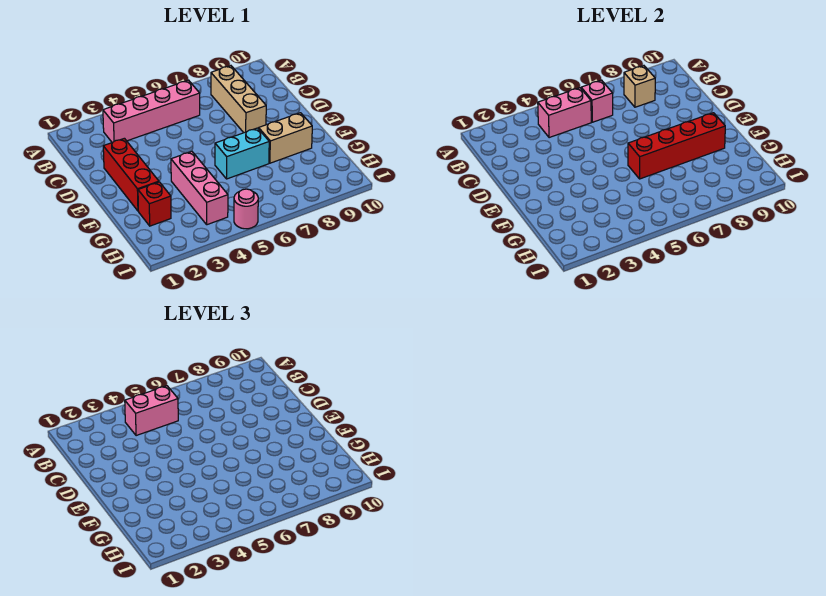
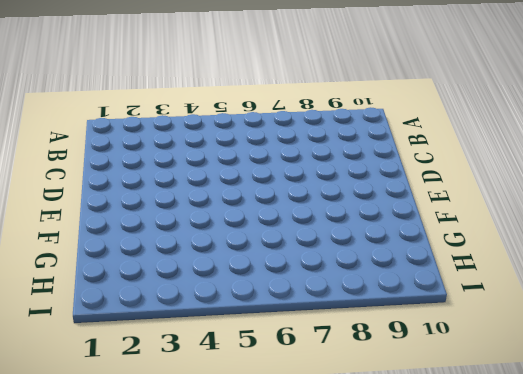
none -> pink 1x4 brick [103,80,200,143]
none -> tan 1x3 brick [211,66,266,133]
none -> red 1x3 brick [103,138,159,211]

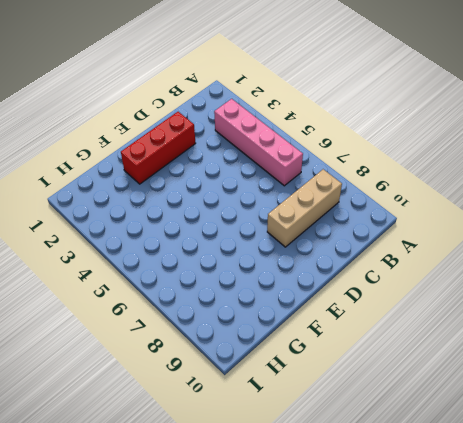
none -> pink 1x3 brick [171,152,228,225]
none -> cyan 1x2 brick [215,128,269,179]
none -> tan 1x2 brick [259,113,312,163]

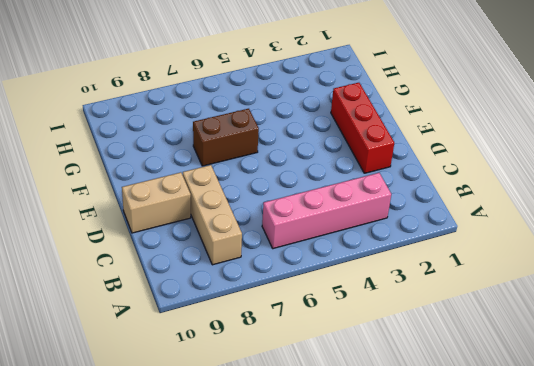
tan 1x2 brick [122,172,191,233] -> tan 1x2 brick moved to [259,113,312,163]
brown 1x2 brick [193,109,259,166] -> cyan 1x2 brick [215,128,269,179]
none -> pink 1x3 brick [171,152,228,225]
none -> red 1x1 brick [138,182,171,226]
none -> pink 1x1 round brick [234,189,258,229]

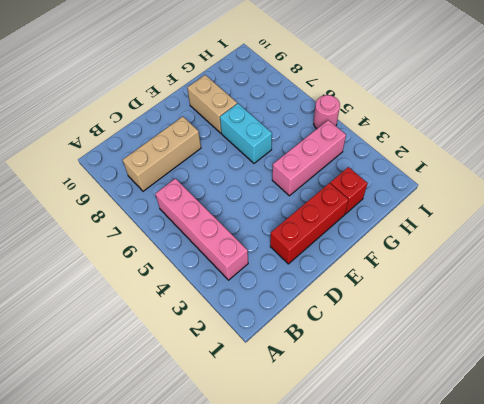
none -> pink 1x2 brick [538,88,591,138]
none -> pink 1x1 brick [581,80,613,122]
none -> tan 1x1 brick [624,66,655,107]

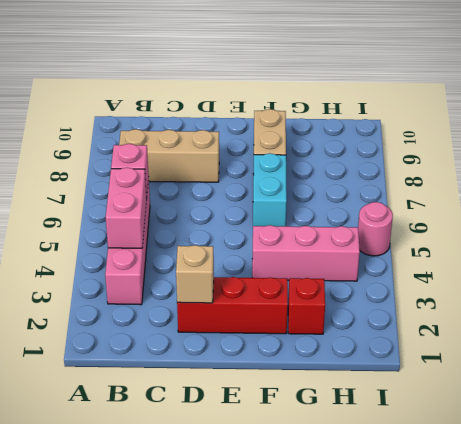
tan 1x1 brick [176,245,214,303] -> tan 1x1 brick moved to [624,66,655,107]
none -> red 1x4 brick [628,113,725,179]
none -> pink 1x2 brick [125,386,178,436]

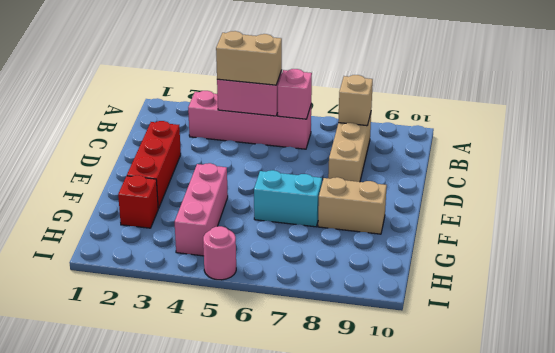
tan 1x2 brick [216,31,282,85] -> pink 1x2 brick [125,386,178,436]
none -> red 1x4 brick [628,113,725,179]

